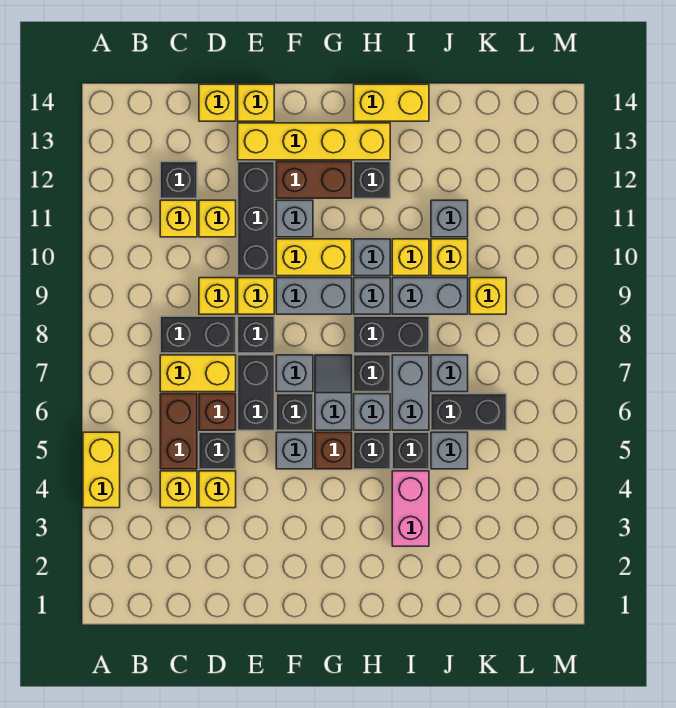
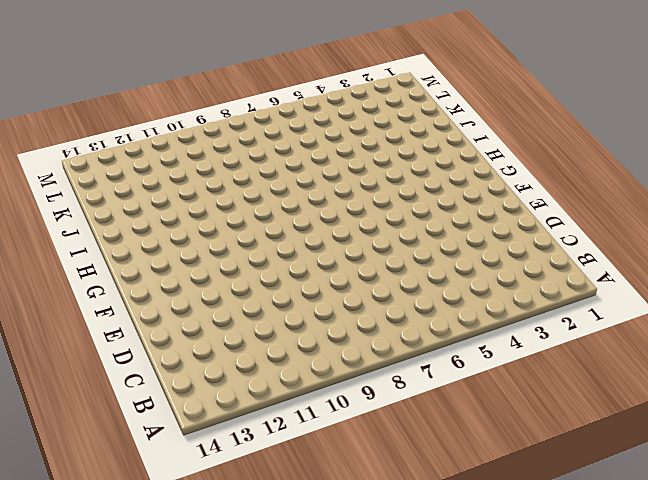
none -> yellow 1x2 brick [83,432,120,508]
none -> yellow 1x1 brick [160,471,197,508]
none -> brown 1x2 brick [160,394,197,469]
none -> yellow 1x2 brick [160,355,236,392]

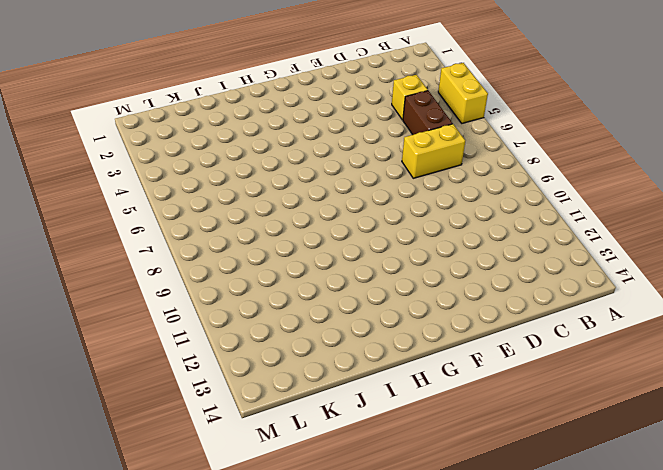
none -> black 1x2 brick [160,316,236,353]
none -> yellow 1x1 brick [160,200,197,237]
none -> black 1x1 brick [160,162,197,198]
none -> yellow 1x1 brick [199,471,236,508]

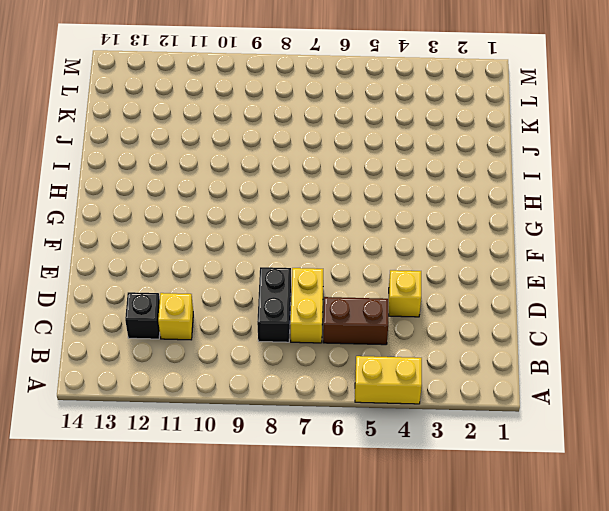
none -> yellow 1x1 brick [160,471,197,508]
none -> black 1x1 brick [199,432,236,469]
none -> brown 1x1 brick [199,394,236,430]
none -> yellow 1x1 brick [199,278,236,314]

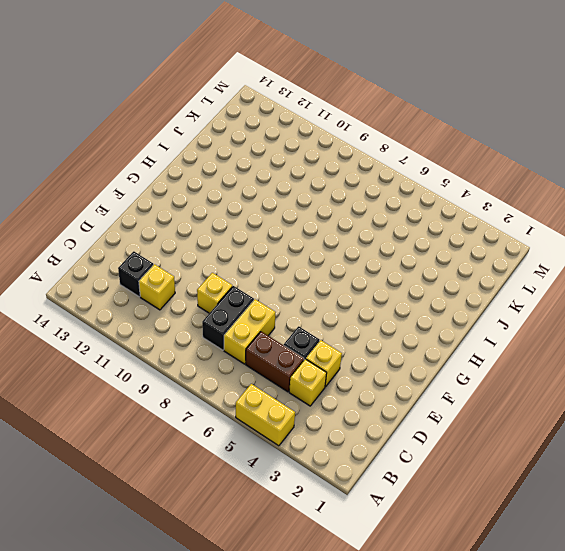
none -> brown 1x1 brick [199,394,236,430]
none -> yellow 1x1 brick [199,200,236,237]
none -> yellow 1x1 brick [199,84,236,121]
none -> black 1x2 brick [238,355,274,430]

